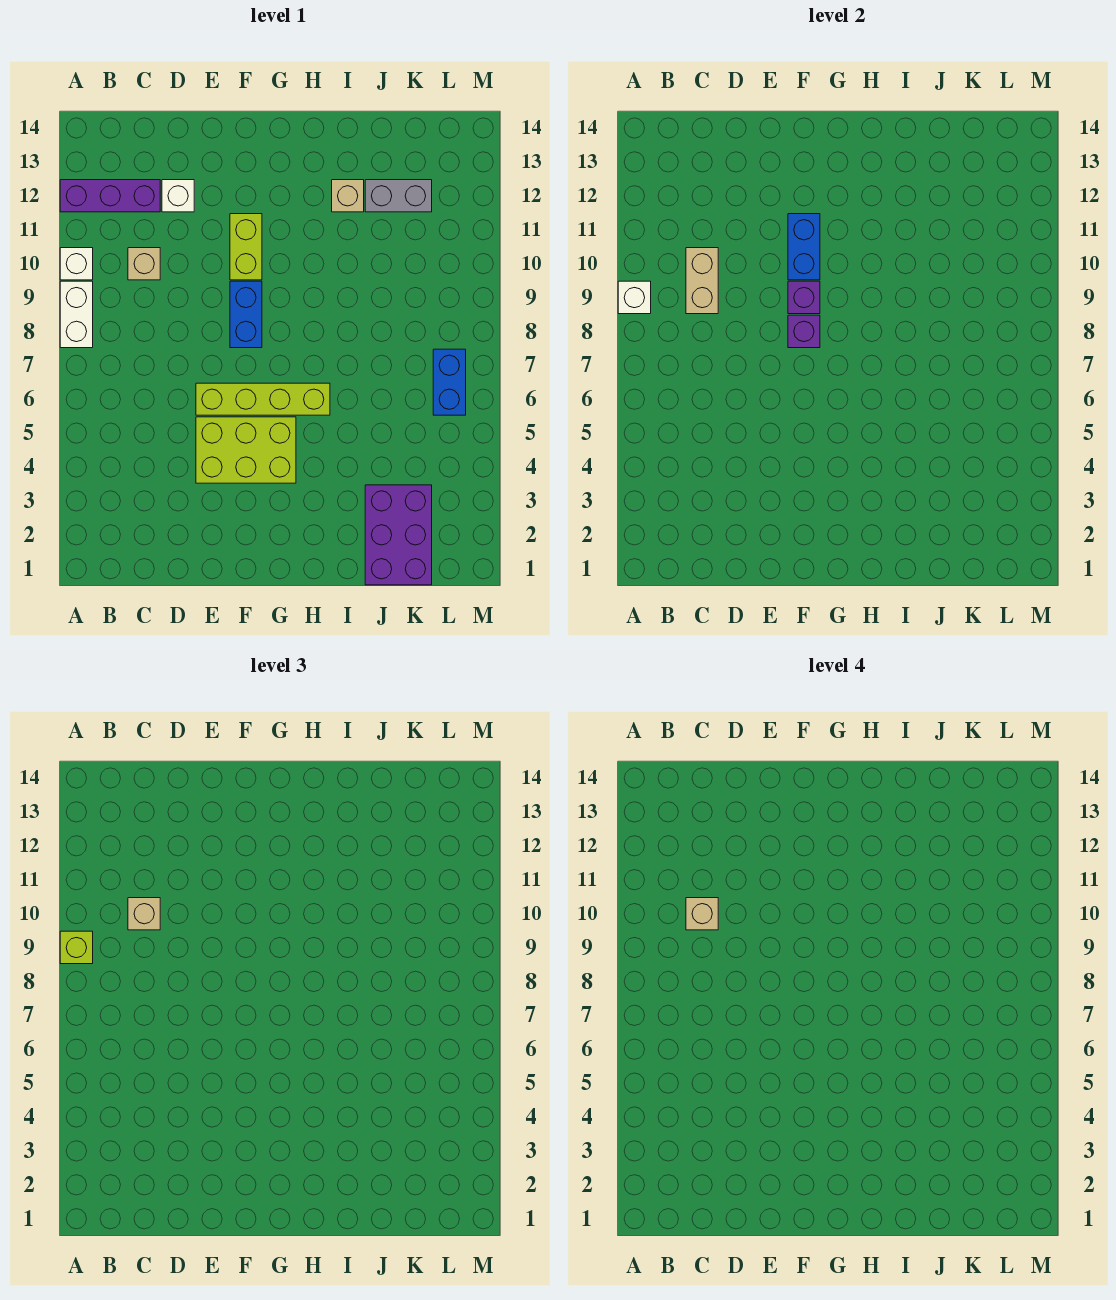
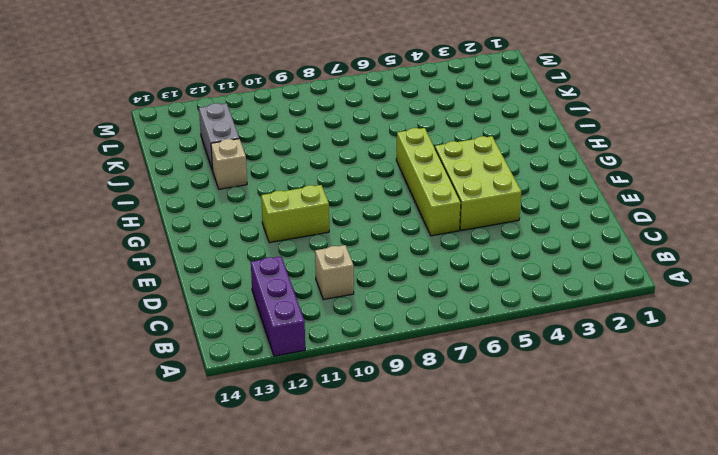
none -> white 1x2 brick [60,281,93,348]
none -> white 1x1 brick [60,248,93,280]
none -> white 1x1 brick [162,180,194,212]

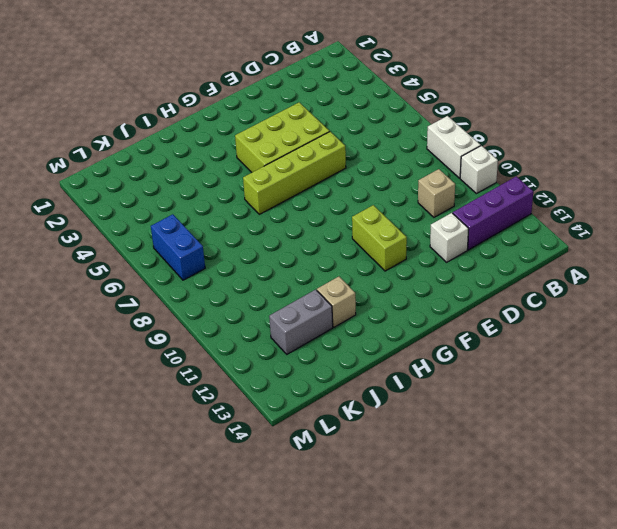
none -> blue 1x2 brick [230,281,262,348]
none -> purple 2x3 brick [365,485,432,585]
none -> white 1x1 brick [618,281,651,314]

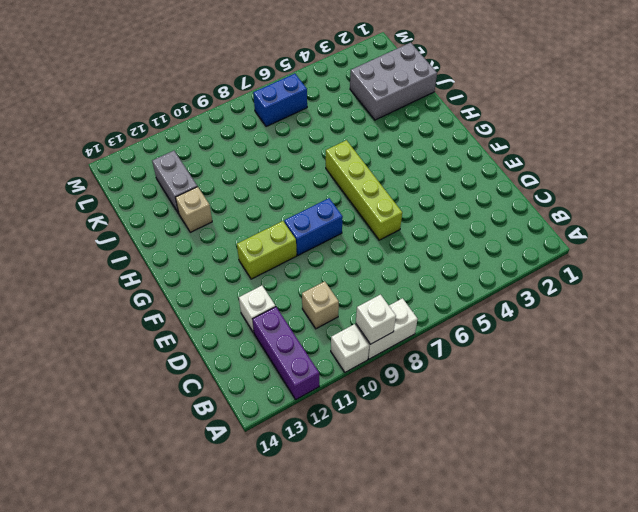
grey 2x3 brick [350,43,437,120] -> purple 2x3 brick [365,485,432,585]
none -> lime 2x3 brick [196,417,296,483]
none -> tan 1x2 brick [686,248,718,314]
none -> purple 1x1 brick [788,315,820,348]

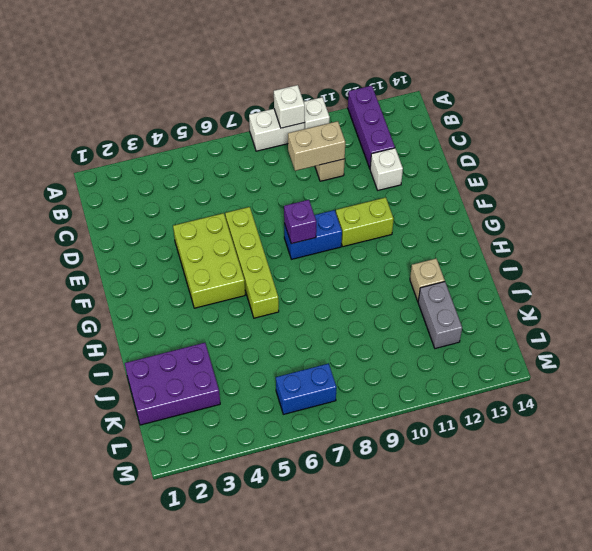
none -> purple 1x1 brick [788,281,820,314]
none -> blue 1x2 brick [788,214,820,280]
none -> lime 1x1 brick [60,931,93,964]

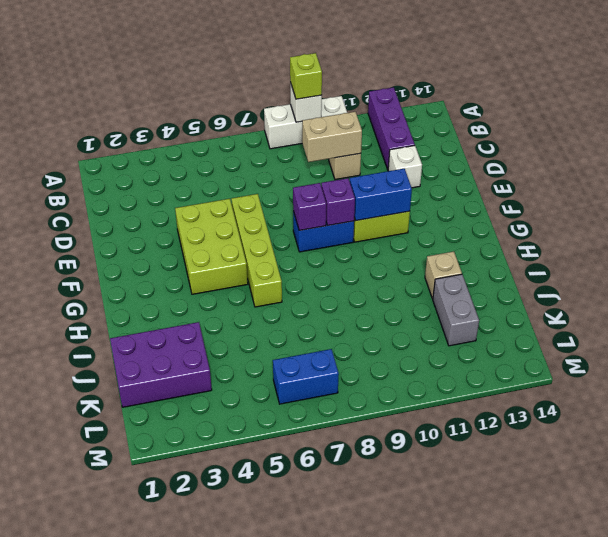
none -> tan 1x1 brick [128,898,160,930]
none -> tan 1x1 brick [686,898,718,930]

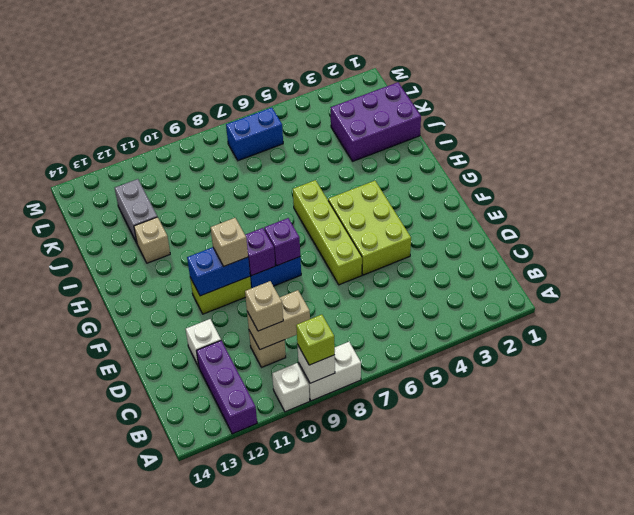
tan 1x1 brick [211,218,248,267] -> tan 1x1 brick moved to [686,898,718,930]

